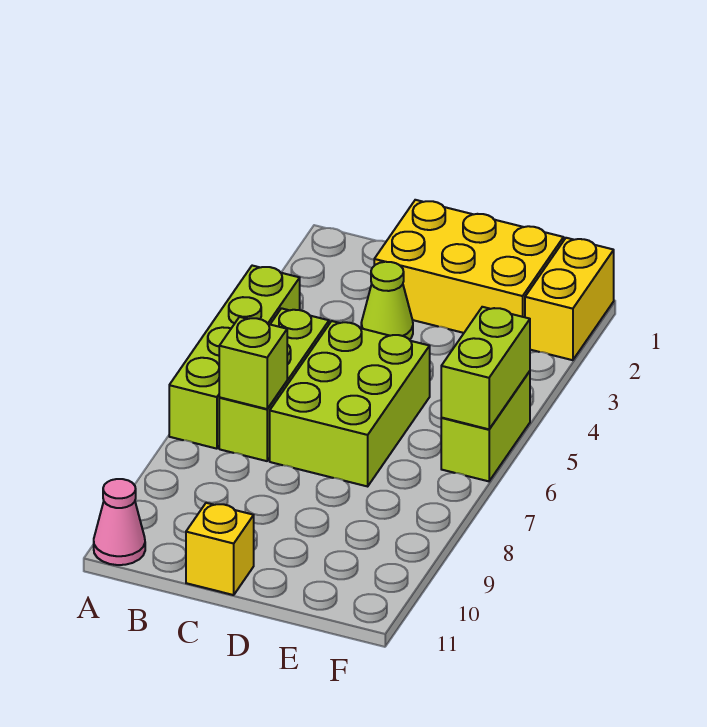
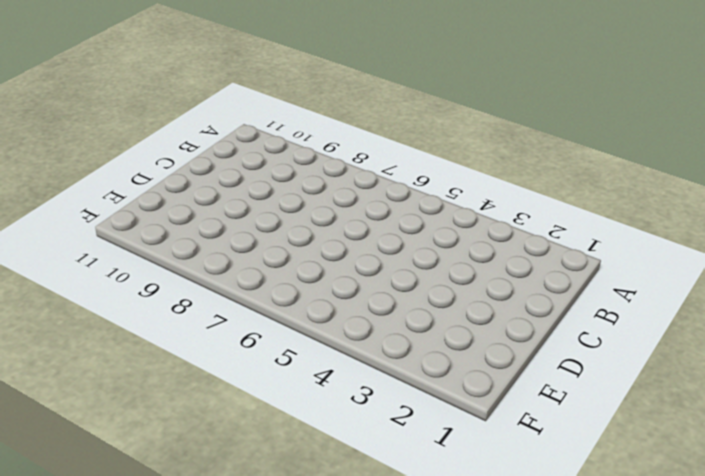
none -> lime 1x4 brick [169,266,300,449]
none -> pink 1x1 cone [94,479,145,565]

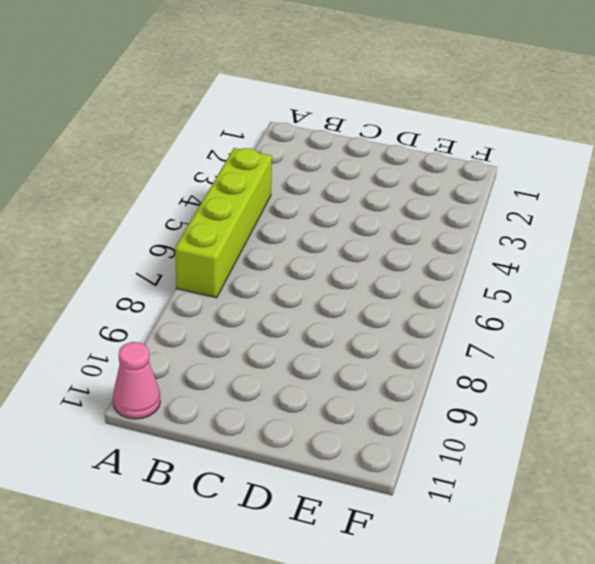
none -> lime 1x3 brick [219,308,329,461]
none -> yellow 2x3 brick [374,200,564,333]

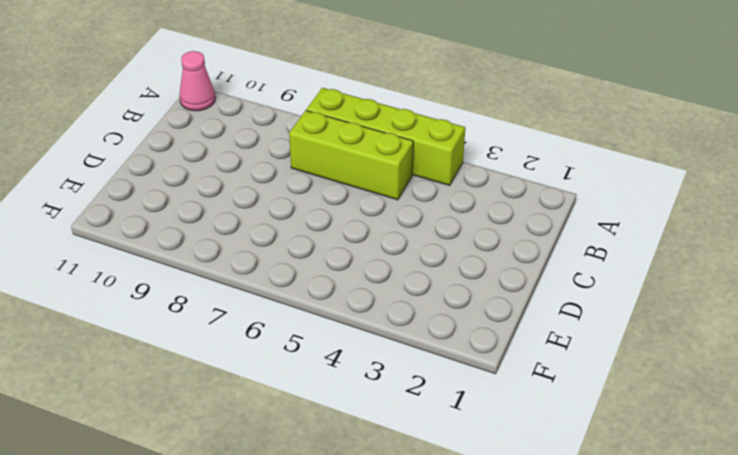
none -> yellow 2x3 brick [374,200,564,333]
none -> lime 1x1 cone [361,262,413,340]

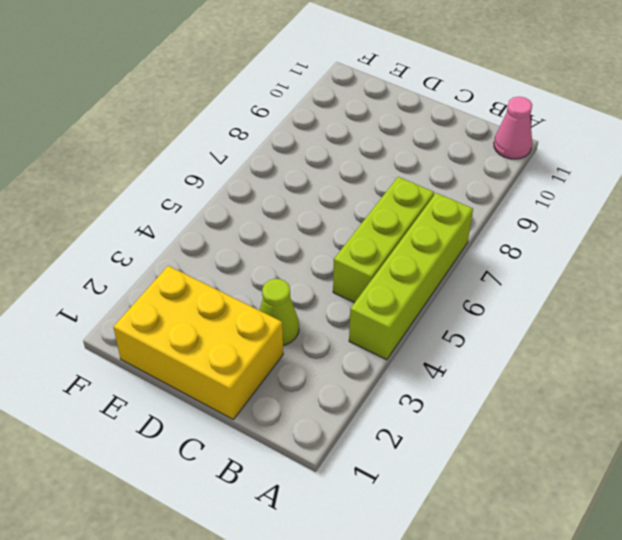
none -> lime 2x3 brick [270,321,430,486]
none -> yellow 1x1 brick [186,503,254,595]

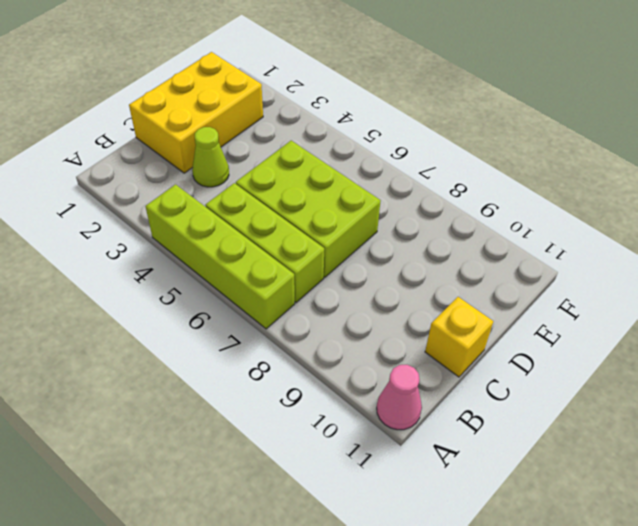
none -> yellow 1x2 brick [525,238,614,360]
none -> lime 1x2 brick [441,371,530,481]

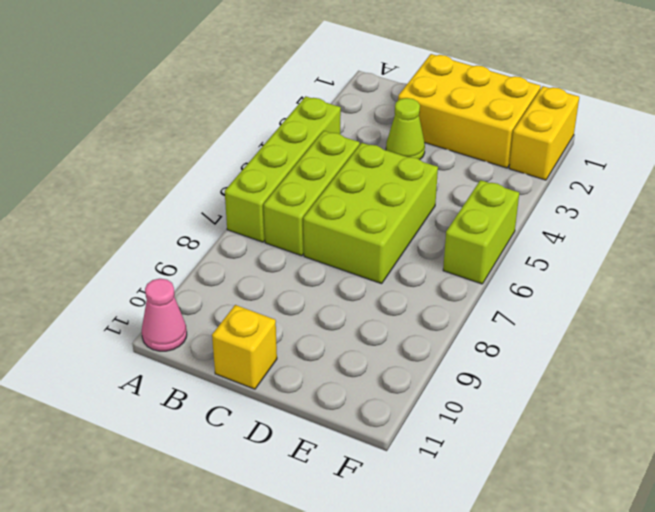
none -> lime 1x1 brick [219,317,287,409]
none -> lime 1x2 brick [441,307,530,429]

